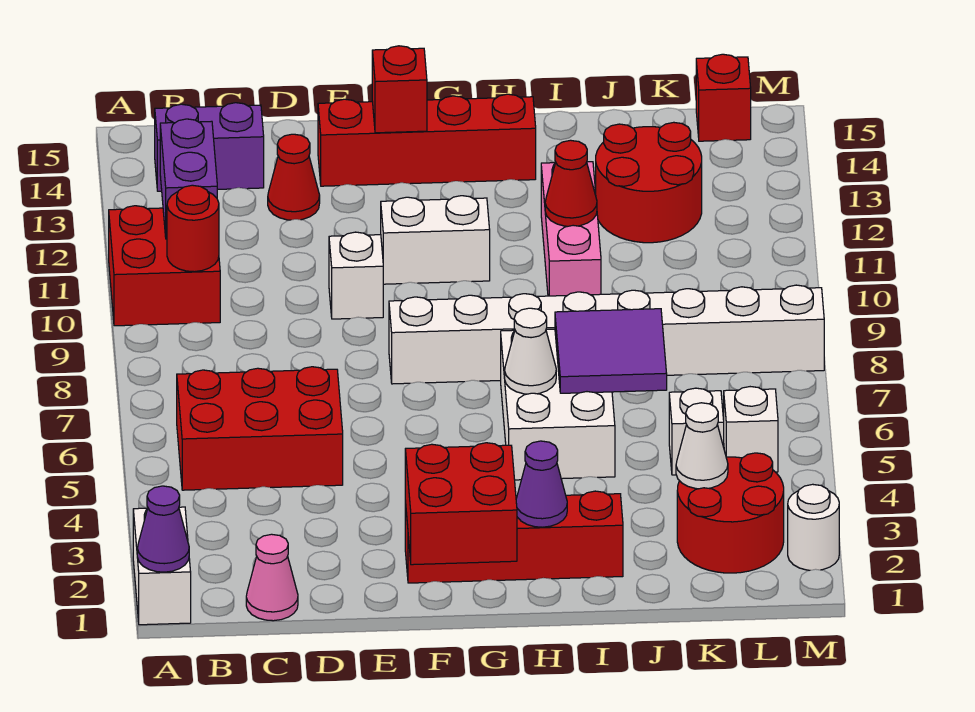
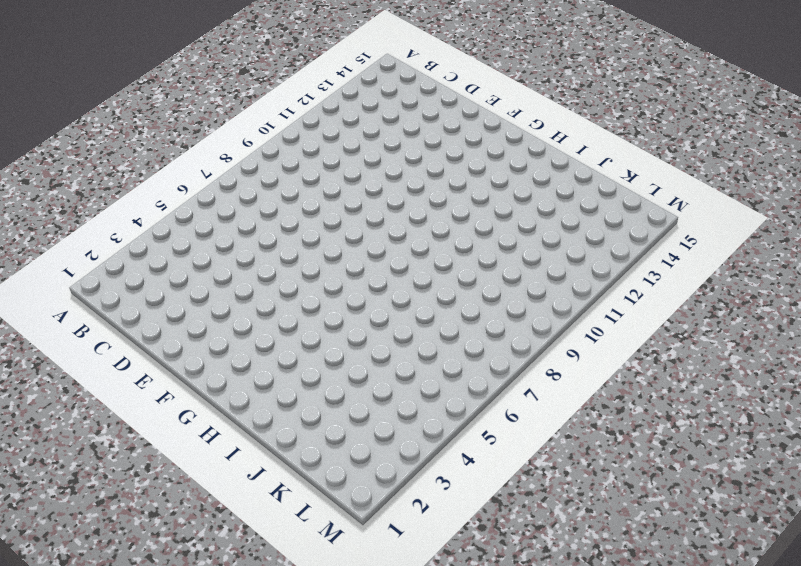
none -> white 1x2 brick [133,507,191,625]
none -> red 2x2 brick [109,206,220,326]
none -> red 2x3 brick [177,367,343,490]

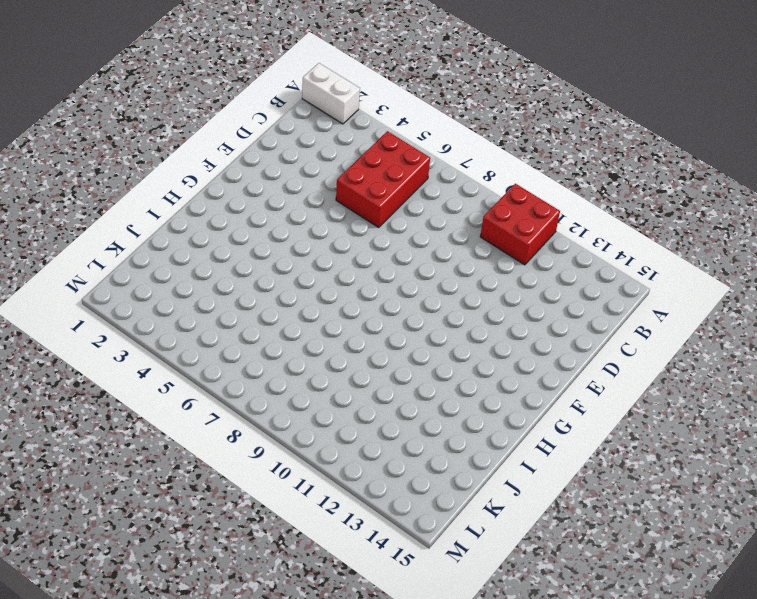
none -> purple 1x2 brick [155,103,264,191]
none -> pink 1x1 cone [246,534,298,621]
none -> red 1x1 cone [268,134,320,220]

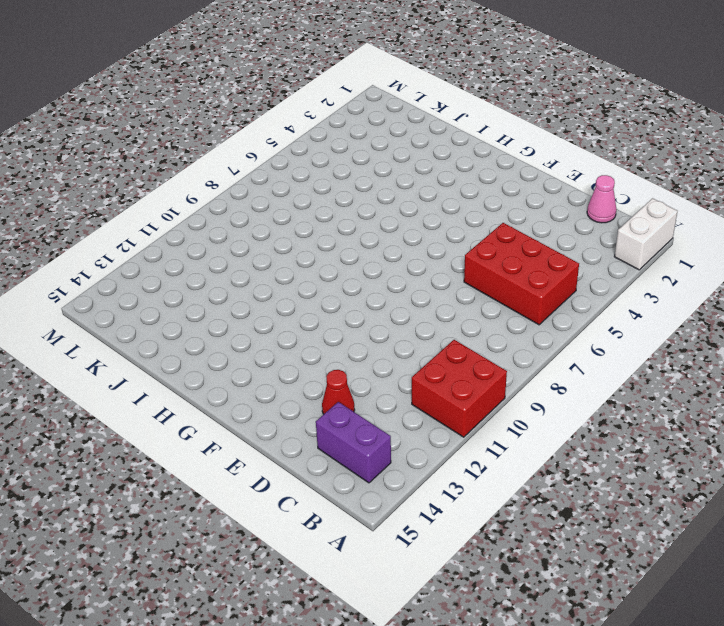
none -> white 1x1 brick [329,232,383,319]
none -> red 1x4 brick [318,94,536,186]
none -> red 1x4 brick [405,491,623,583]

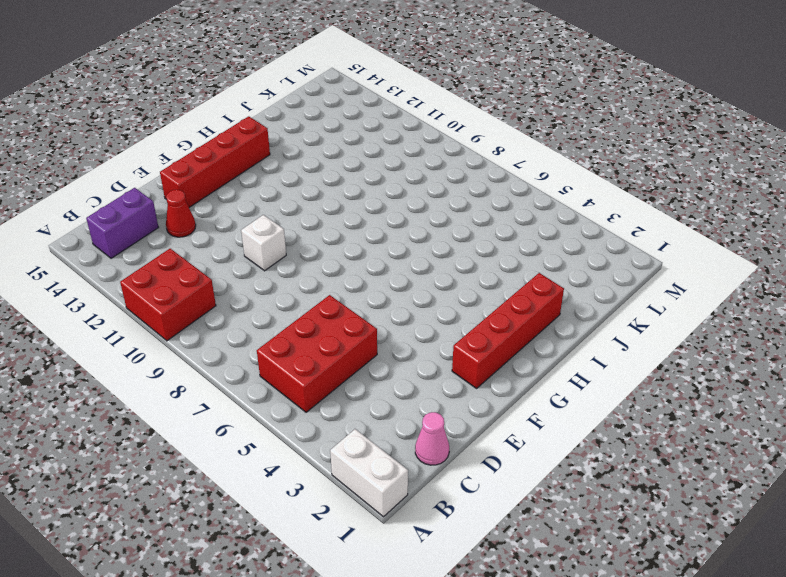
none -> white 1x8 brick [389,285,824,384]
none -> white 1x2 brick [381,196,490,284]
none -> white 2x3 brick [501,329,615,480]

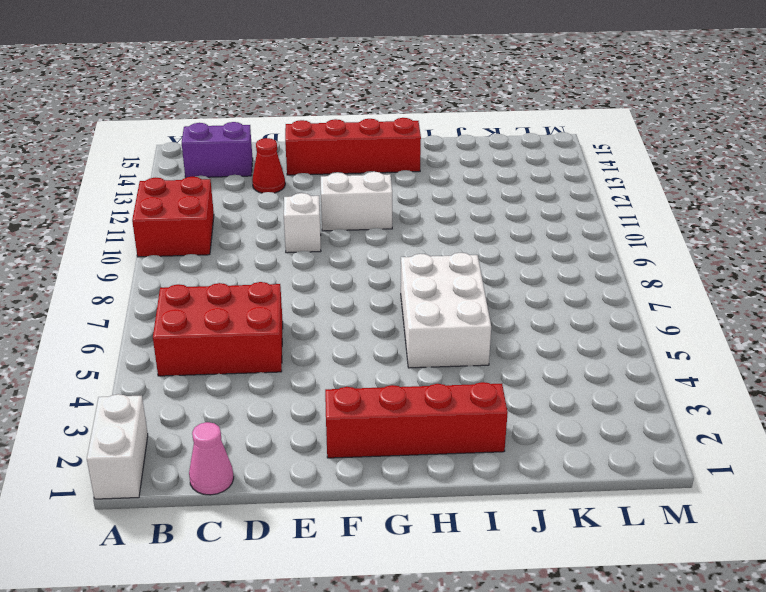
none -> white 1x8 brick [389,285,824,384]
none -> pink 1x3 brick [541,162,601,296]
none -> red 2x2 round brick [596,122,702,243]

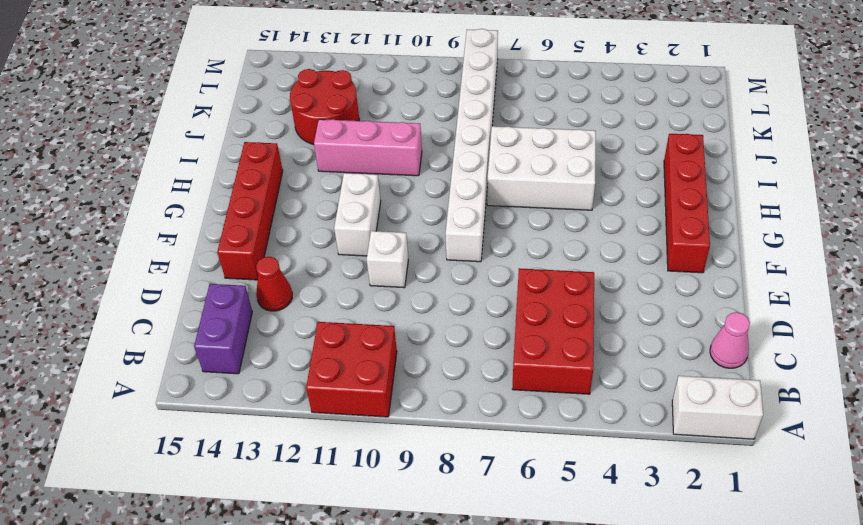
none -> red 2x2 round brick [677,453,784,573]
none -> white 1x1 brick [669,388,724,475]
none -> white 1x1 brick [724,387,778,472]

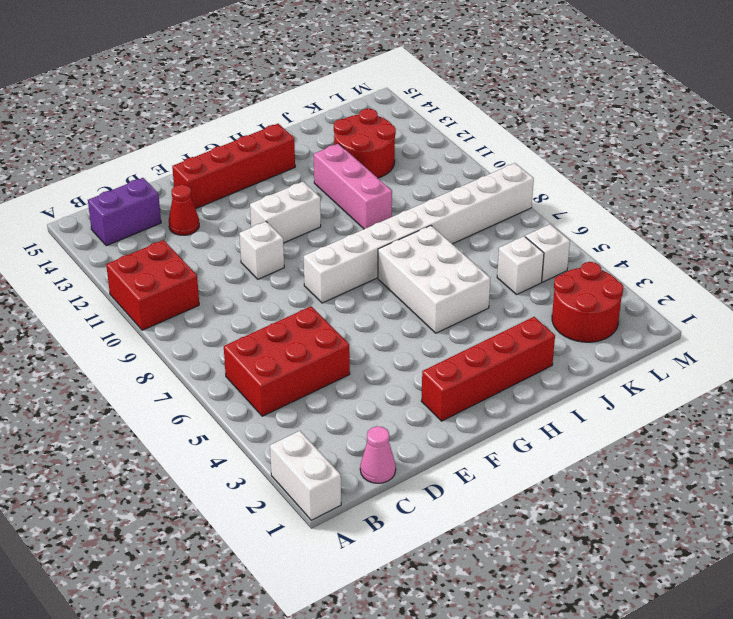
none -> red 1x1 brick [696,54,751,141]
none -> white 1x1 round brick [788,484,839,570]
none -> purple 1x1 cone [137,486,189,572]

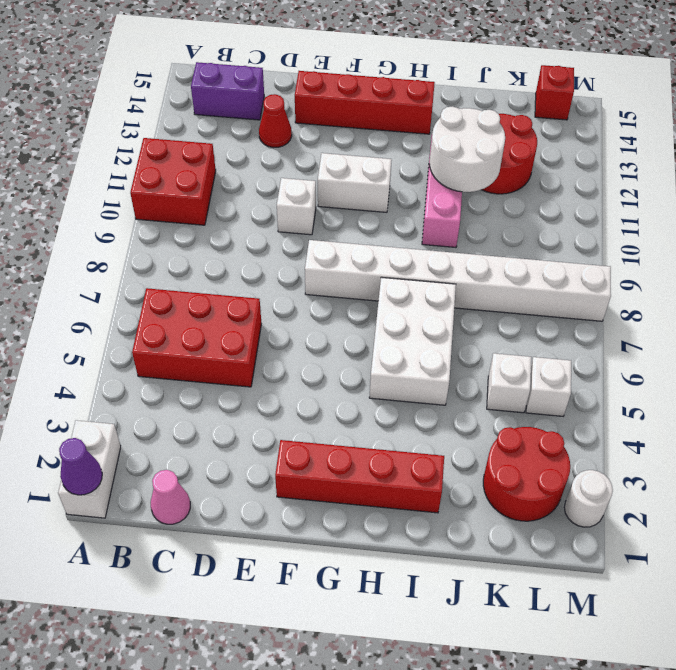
white 2x2 round brick [430,106,505,192] -> red 1x1 cone [545,140,597,226]
none -> red 1x1 round brick [167,185,219,272]
none -> purple 1x2 brick [160,119,217,239]
none -> red 2x2 brick [405,443,517,565]

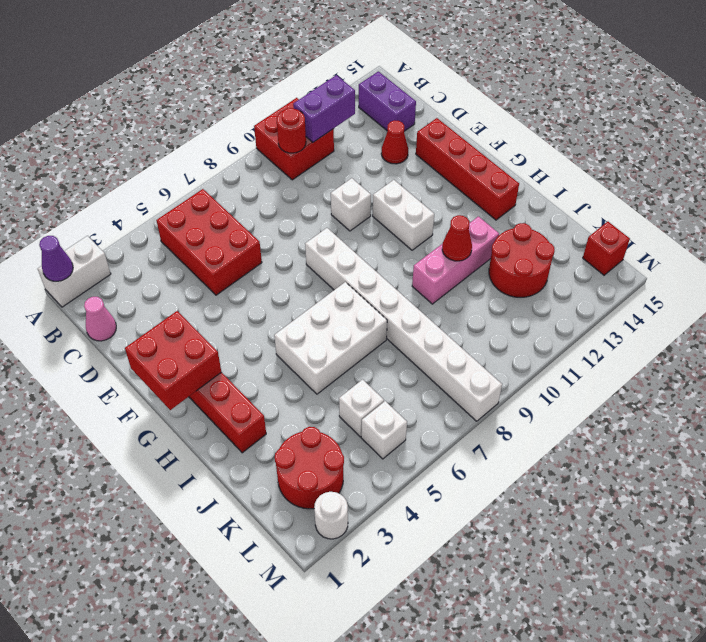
none -> red 1x1 brick [372,46,427,133]
none -> purple 1x1 cone [516,441,567,527]
none -> white 1x1 cone [505,308,556,394]

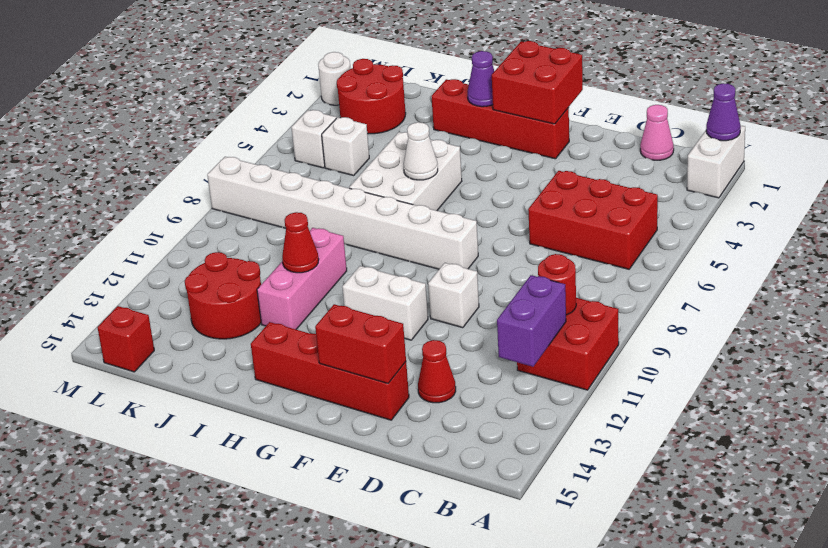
red 1x2 brick [315,304,406,383] -> red 1x1 brick [372,46,427,133]
none -> purple 1x2 brick [155,103,264,191]
none -> purple 2x2 tile [555,309,667,393]
none -> white 1x1 cone [676,403,728,489]

